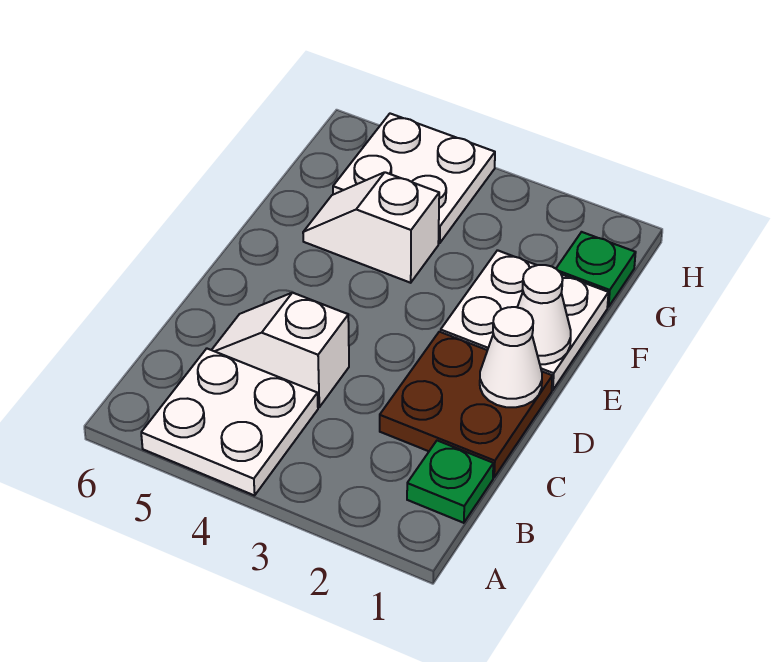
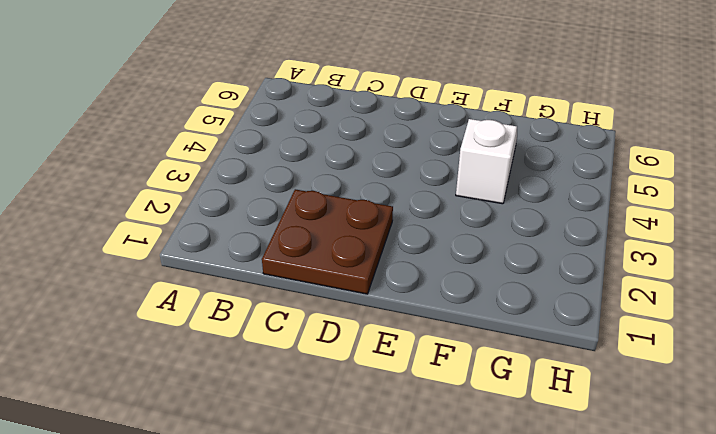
none -> white 2x2 plate [141,349,318,495]
none -> green 1x1 plate [407,441,493,523]

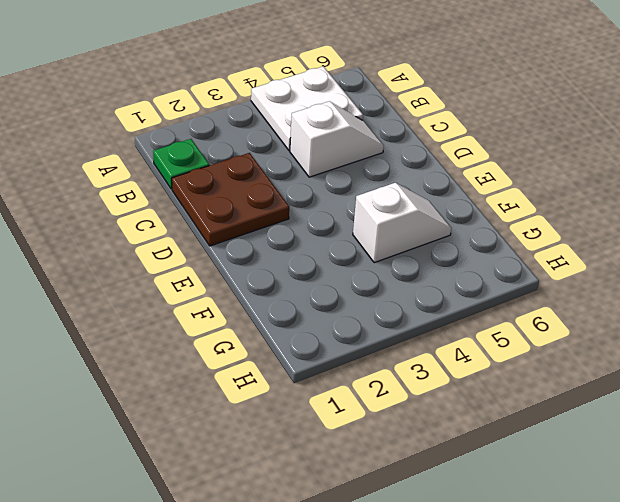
none -> white 2x2 plate [441,250,608,390]
none -> green 1x1 plate [556,232,636,307]

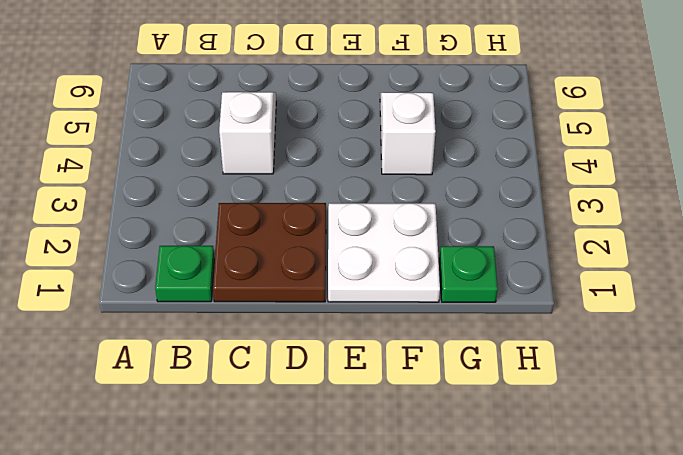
none -> white 2x2 plate [141,349,318,495]
none -> white 2x2 plate [333,114,495,243]

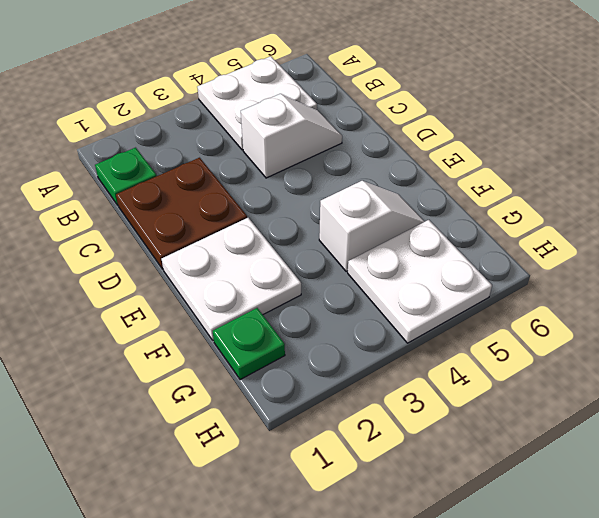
none -> white 1x1 cone [480,307,542,407]
none -> white 1x1 cone [517,265,571,364]

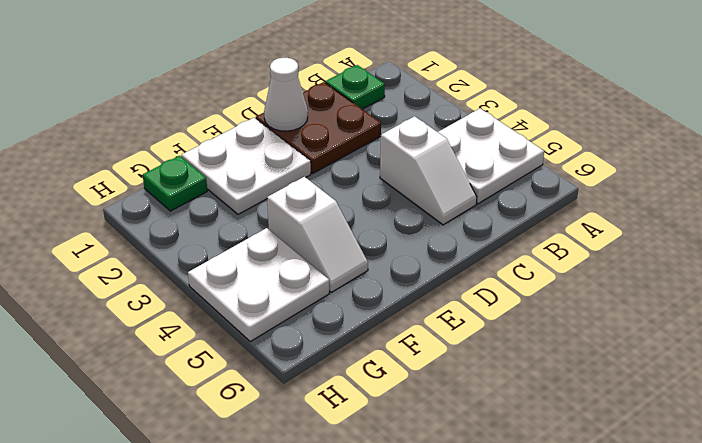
none -> white 1x1 cone [517,265,571,364]

